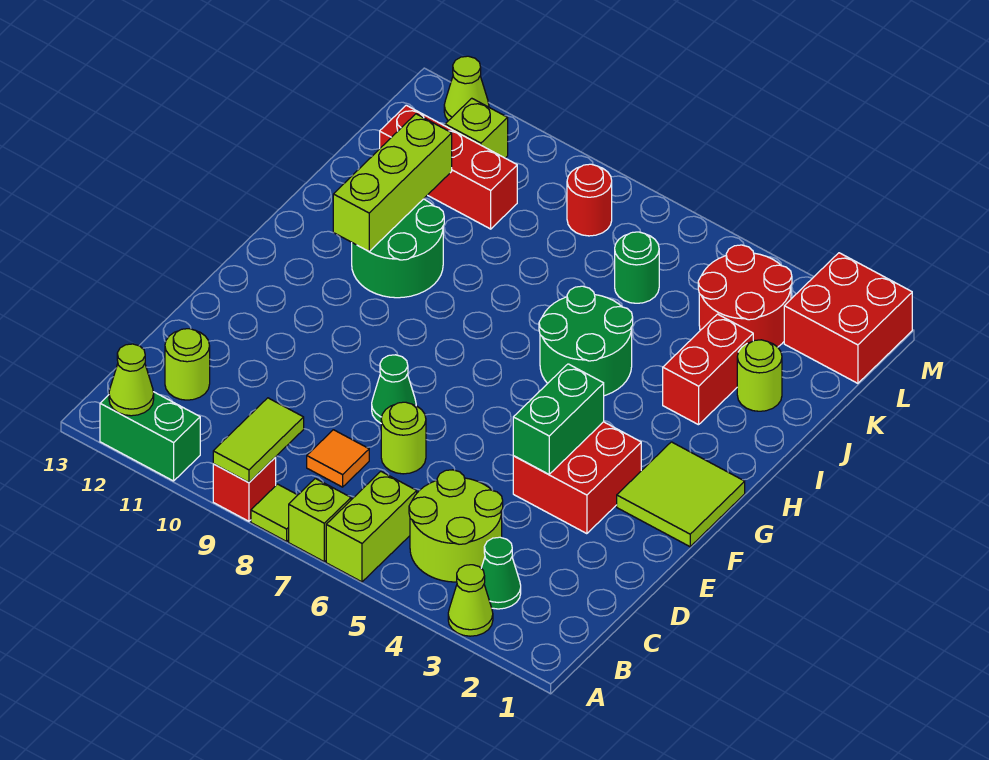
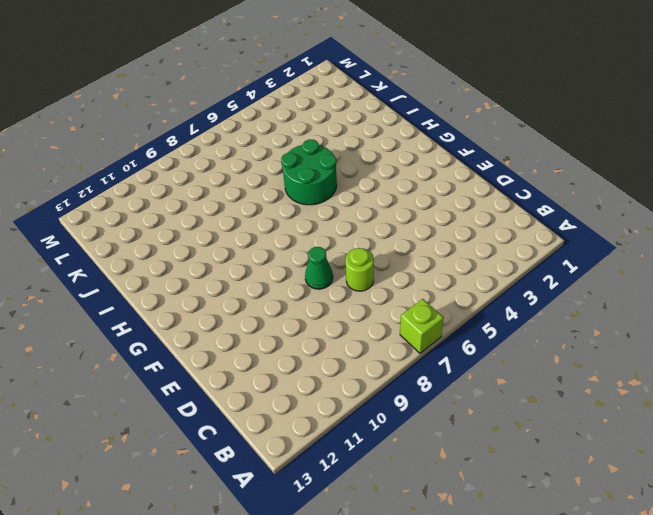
none -> lime 1x1 cone [448,565,493,636]
none -> lime 1x2 brick [326,472,417,582]
none -> lime 1x1 tile [251,484,297,541]

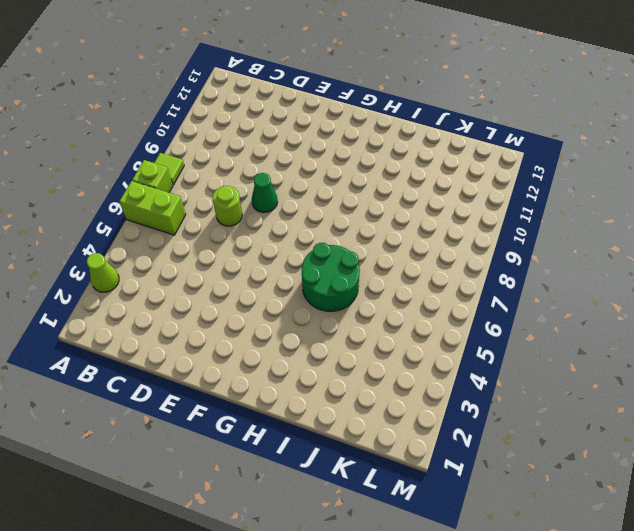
none -> red 1x1 brick [213,457,276,521]
none -> green 1x2 brick [100,392,200,481]
none -> green 1x1 cone [481,537,521,609]

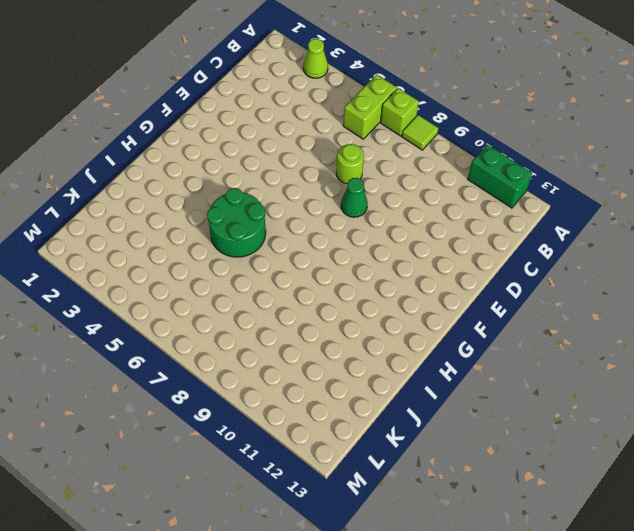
none -> red 1x1 brick [213,457,276,521]
none -> green 1x1 cone [481,537,521,609]
none -> lime 2x2 round brick [409,470,503,582]

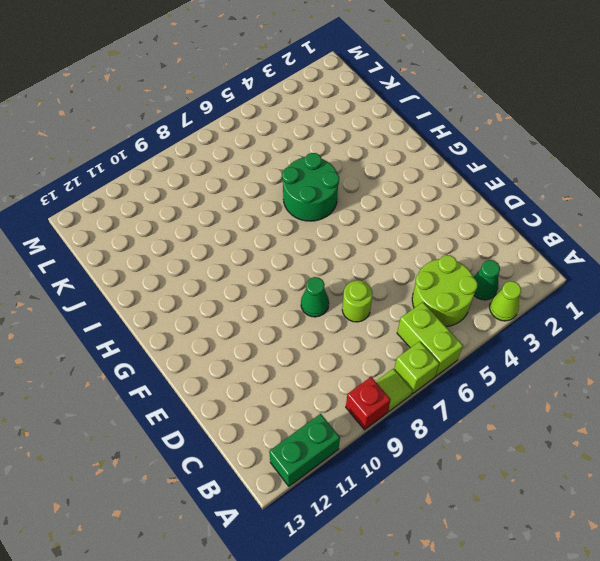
none -> orange 1x1 tile [307,430,369,487]
none -> lime 1x1 round brick [165,329,210,400]
none -> red 2x2 brick [513,422,641,534]

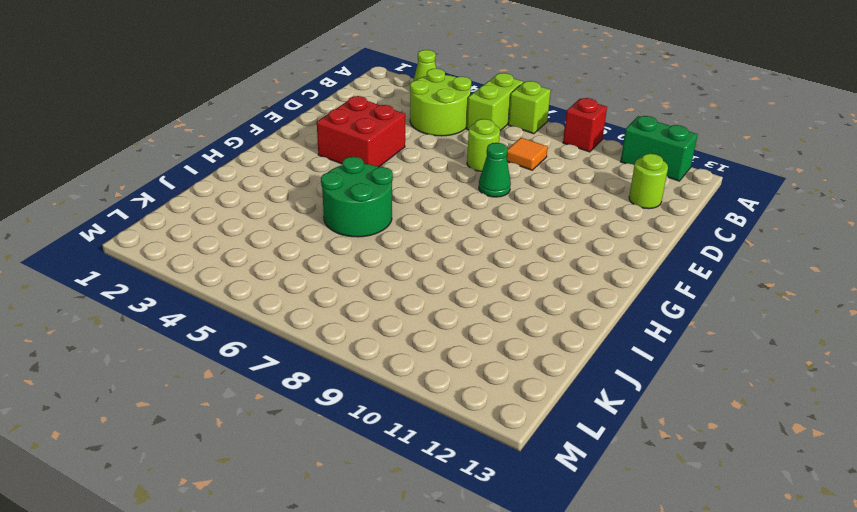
none -> lime 1x1 tile [251,484,297,541]
none -> green 1x1 cone [481,537,521,609]
none -> lime 2x2 tile [617,442,745,547]

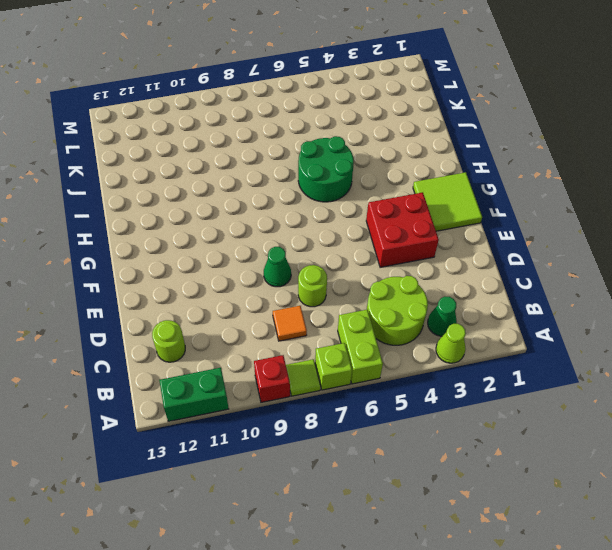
none -> green 2x2 round brick [352,199,444,298]
none -> red 1x2 brick [663,314,753,425]
none -> lime 1x1 round brick [737,340,782,411]

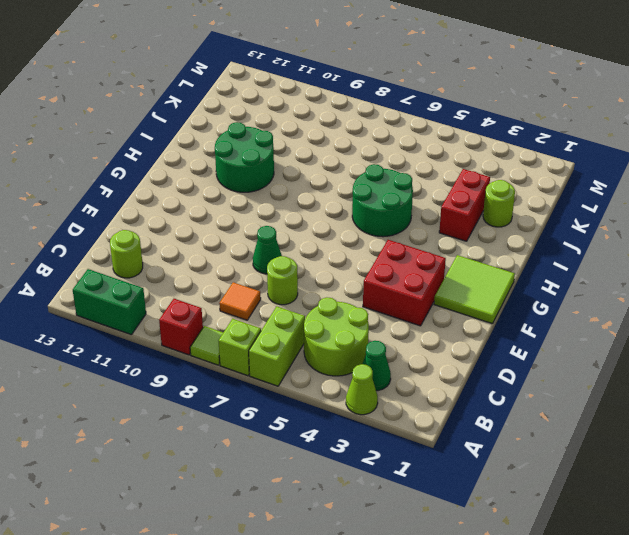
none -> red 2x2 round brick [698,245,792,347]
none -> green 1x1 round brick [615,232,659,303]
none -> red 1x3 brick [380,105,517,229]

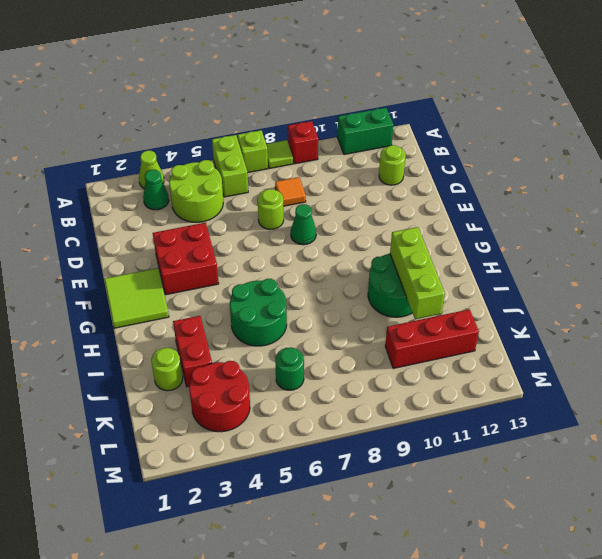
none -> red 2x2 brick [784,253,912,383]
none -> red 1x1 round brick [567,164,612,236]
none -> lime 1x1 brick [445,98,508,158]

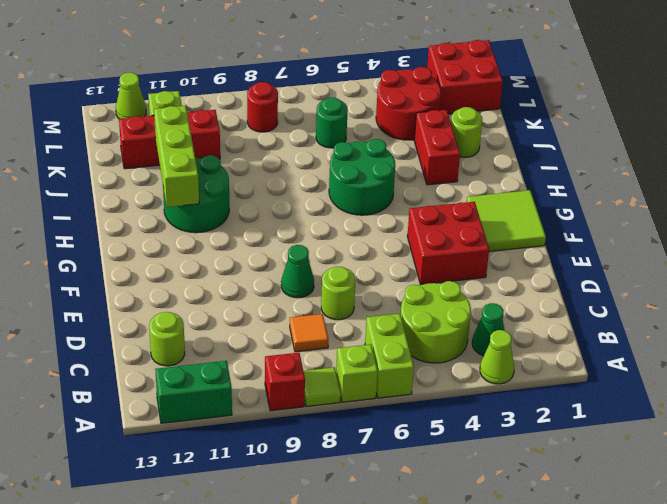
none -> lime 1x2 tile [213,398,304,483]
none -> lime 1x1 cone [109,344,154,416]
none -> green 1x2 brick [513,364,604,474]

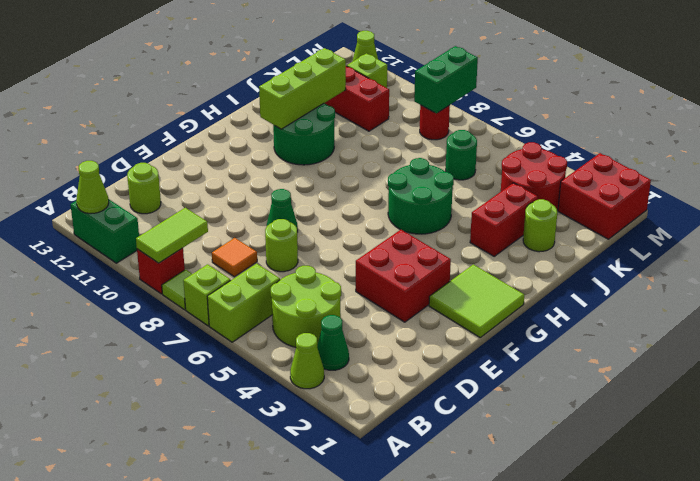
green 1x2 brick [414,46,478,113] -> green 1x2 brick moved to [513,364,604,474]

